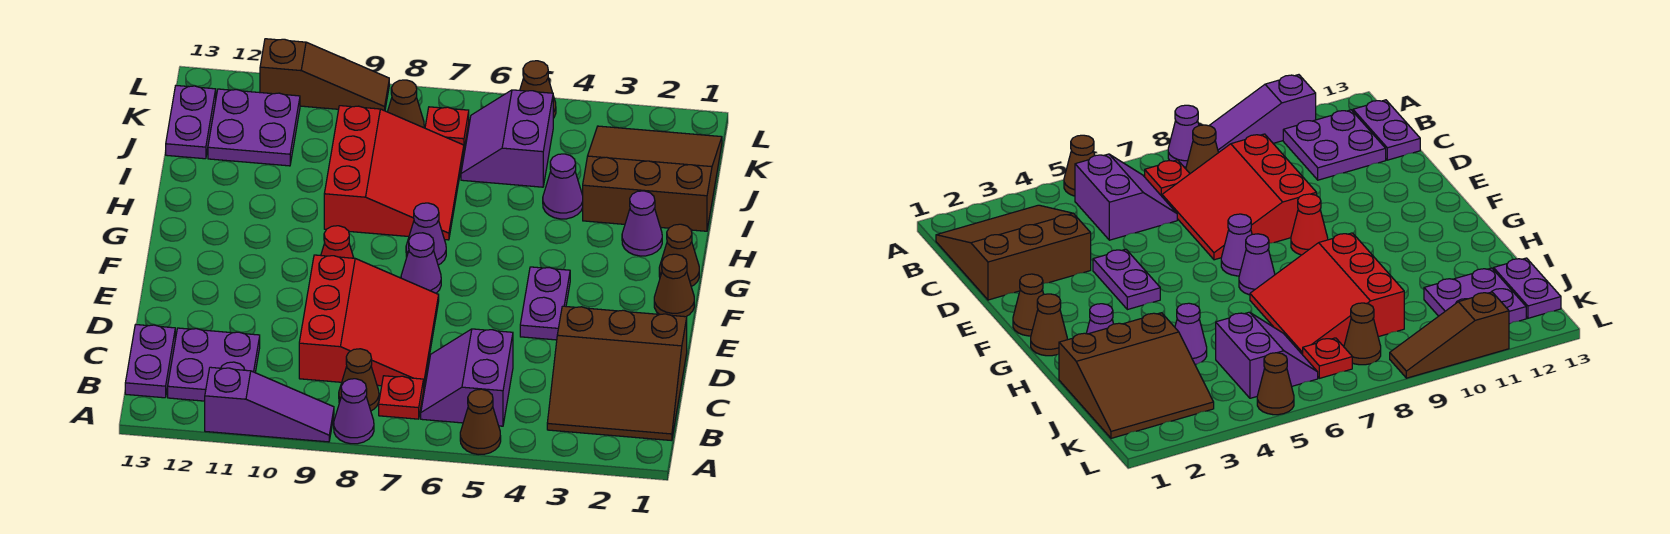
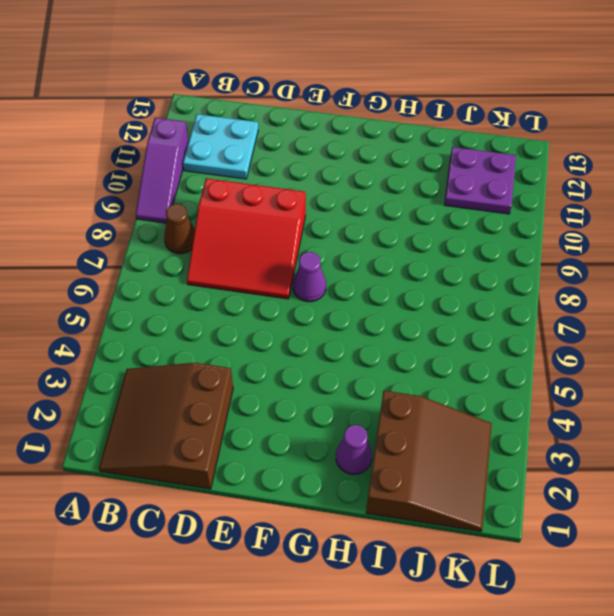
cyan 2x2 plate [183,114,258,179] -> purple 2x2 plate [168,328,260,401]
none -> brown 1x1 cone [460,389,501,455]
none -> purple 1x1 cone [334,379,374,444]
none -> purple 2x2 slope [421,329,513,426]

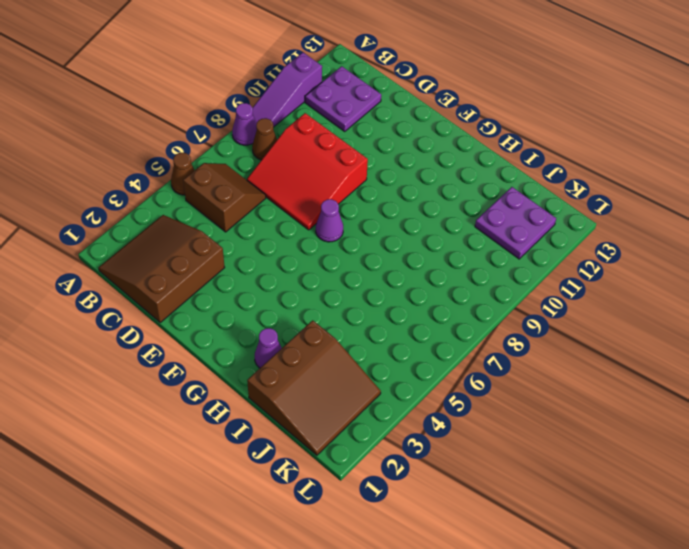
brown 2x2 slope [183,163,266,232] -> purple 2x2 slope [421,329,513,426]
none -> red 1x1 plate [379,376,424,419]
none -> purple 1x2 plate [125,325,175,398]
none -> purple 1x2 plate [520,267,570,340]

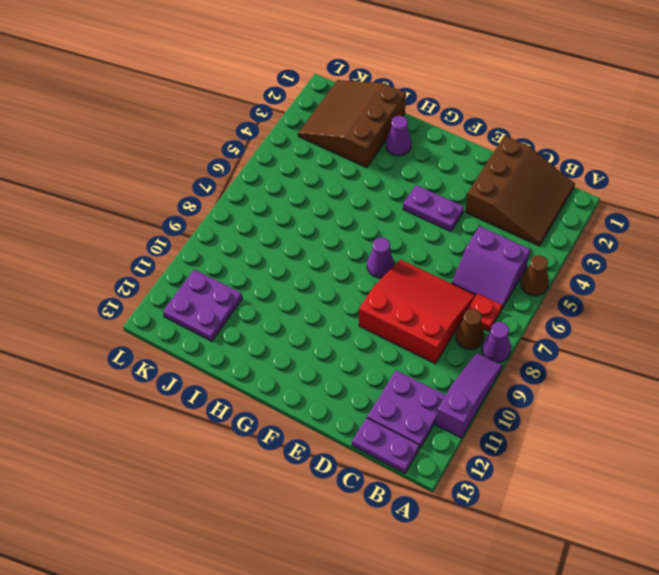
none -> brown 1x1 cone [654,254,694,317]
none -> red 1x1 cone [321,226,354,258]
none -> brown 1x1 cone [659,224,699,287]

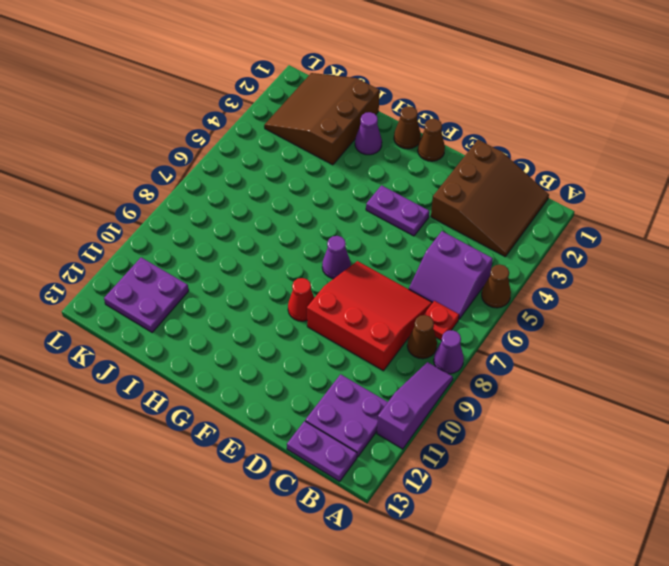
none -> purple 1x1 cone [406,203,446,265]
none -> red 3x3 slope [324,106,464,240]
none -> purple 1x1 cone [543,154,583,219]

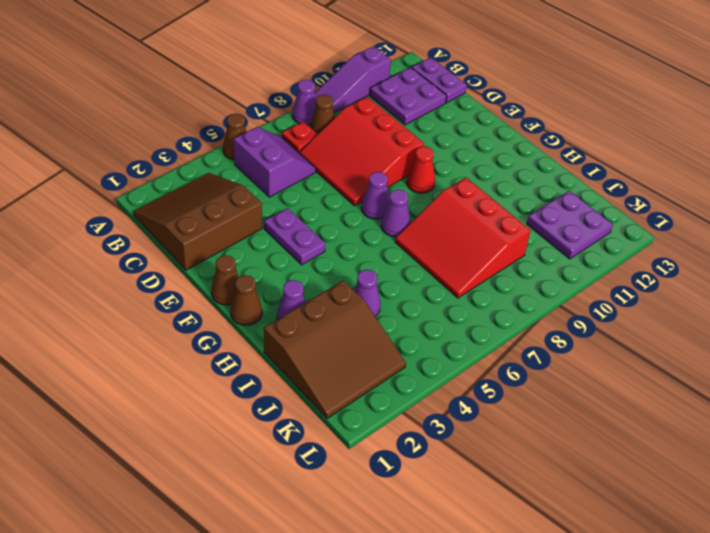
none -> purple 2x2 slope [461,90,553,187]
none -> purple 1x2 plate [166,86,216,159]
none -> red 1x1 plate [425,107,469,148]

